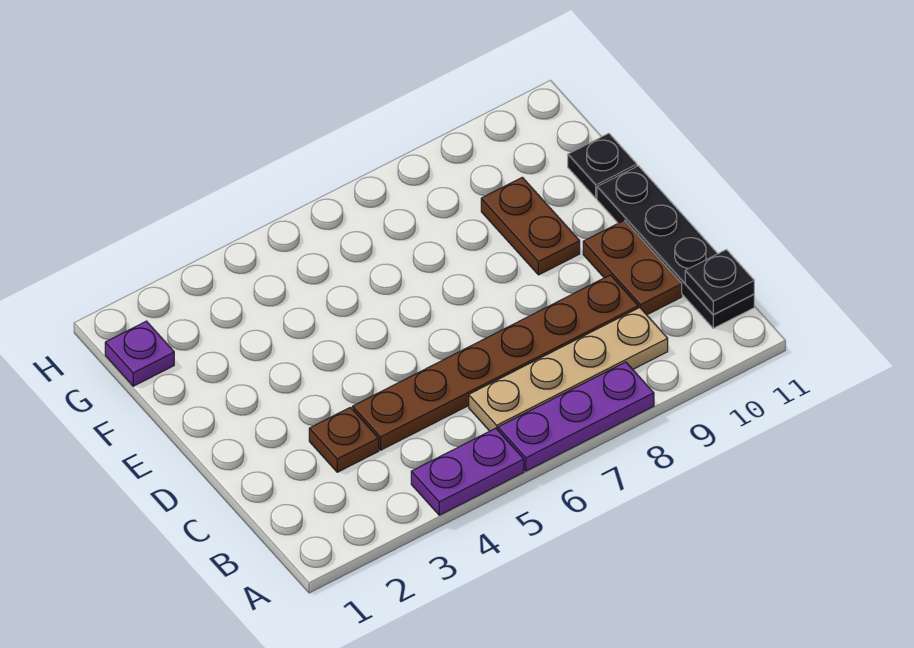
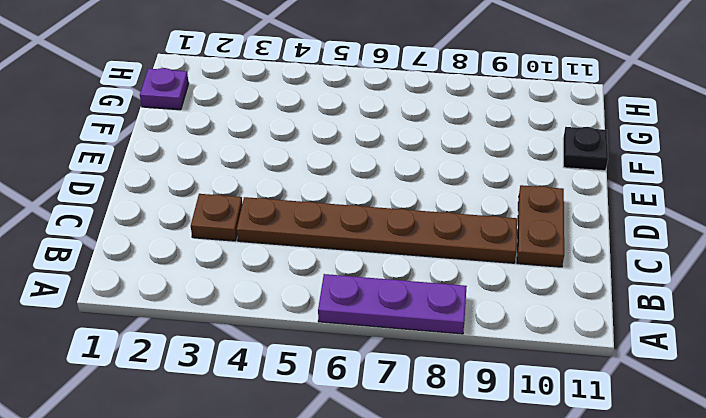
none -> purple 1x2 plate [411,428,524,515]
none -> tan 1x4 plate [469,308,668,431]

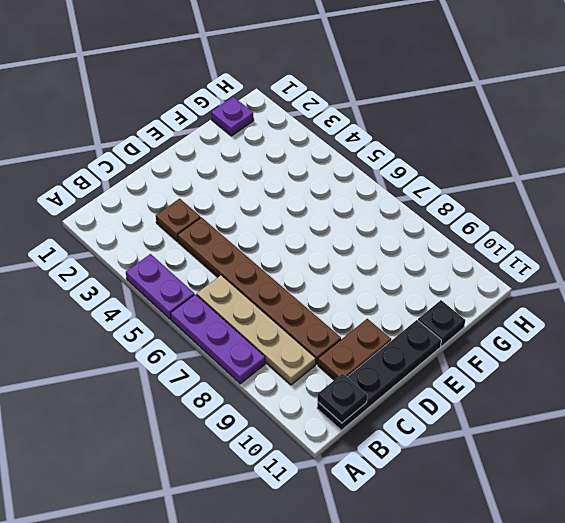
none -> brown 1x2 plate [481,177,580,275]

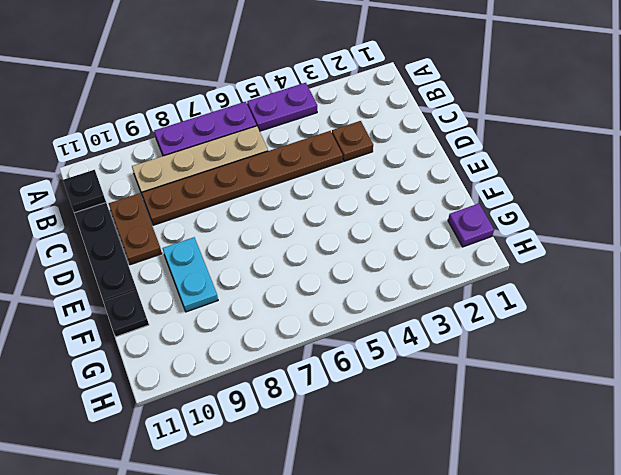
cyan 1x2 plate [162,237,218,312] -> brown 1x2 plate [481,177,580,275]

